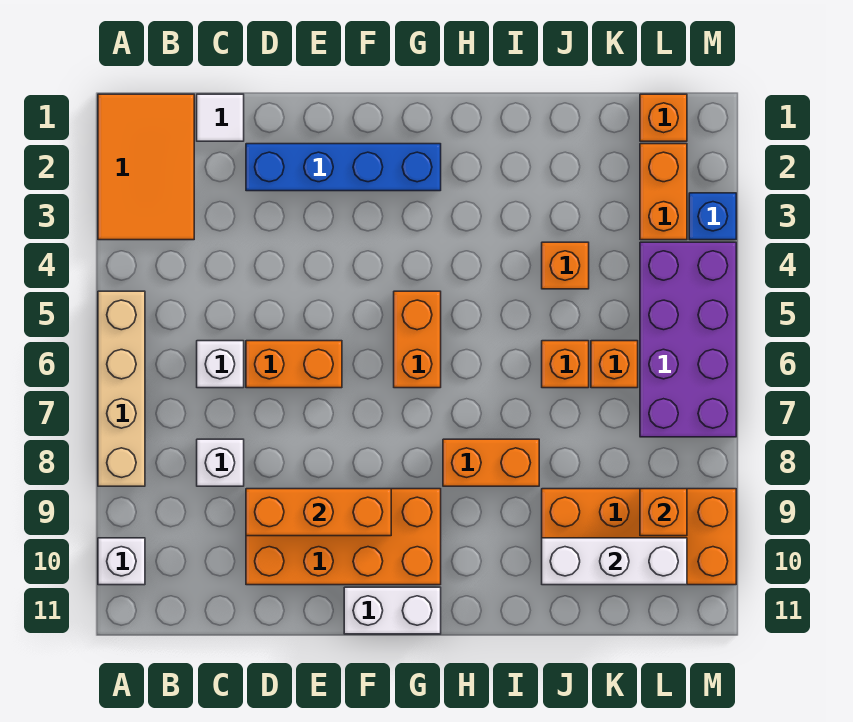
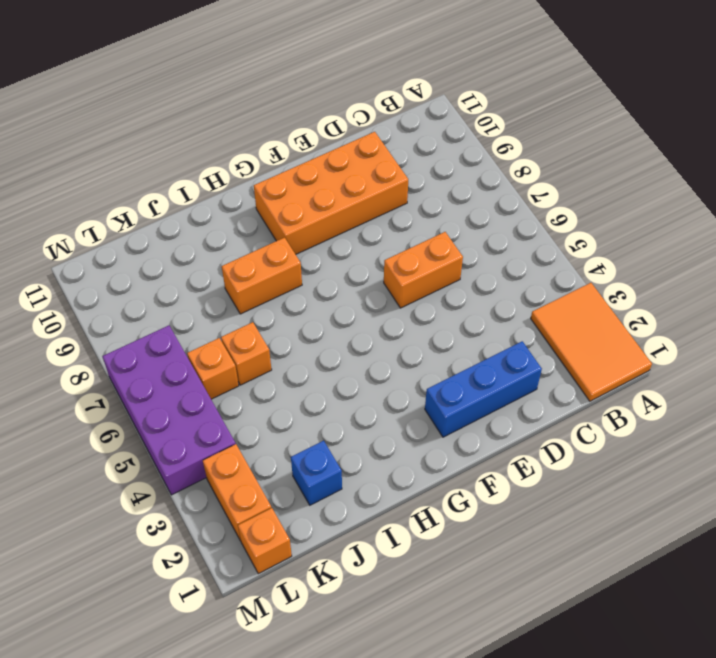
blue 1x3 brick [425,341,542,437] -> blue 1x4 brick [246,144,441,191]
blue 1x1 brick [291,441,342,505] -> blue 1x1 brick moved to [689,193,736,240]
none -> tan 1x4 brick [98,291,145,486]
none -> white 1x1 brick [98,538,145,585]
none -> white 1x1 tile [197,94,244,141]

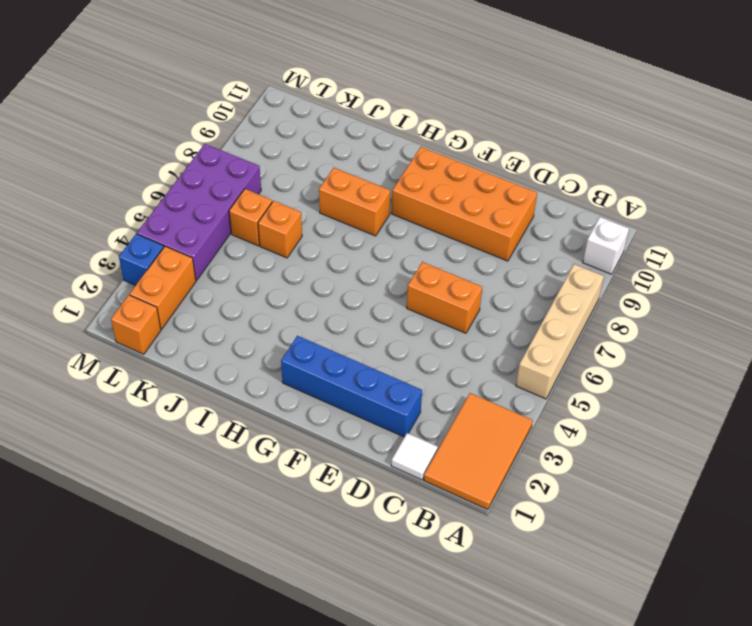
none -> white 1x1 brick [197,341,244,388]
none -> white 1x1 brick [197,439,244,486]
none -> white 1x2 brick [344,587,441,634]

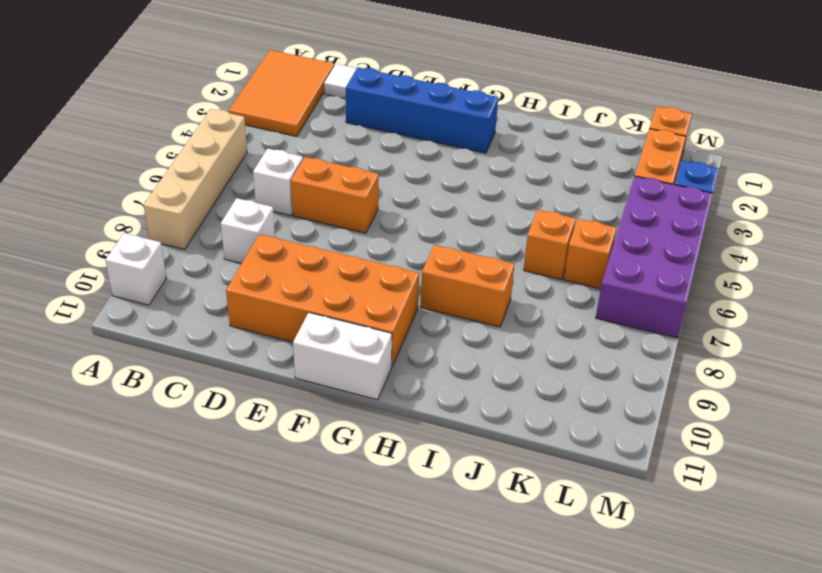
none -> orange 1x2 brick [394,291,441,388]
none -> orange 1x1 brick [542,242,589,289]
none -> orange 2x4 brick [542,489,736,585]

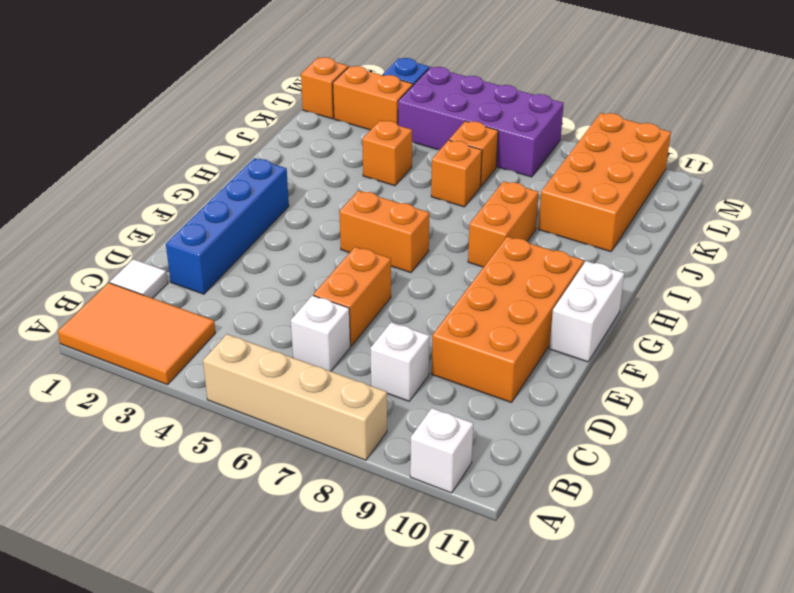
none -> orange 1x3 brick [246,489,391,536]
none -> white 1x3 brick [542,538,687,585]
none -> orange 1x1 brick [640,489,687,536]

